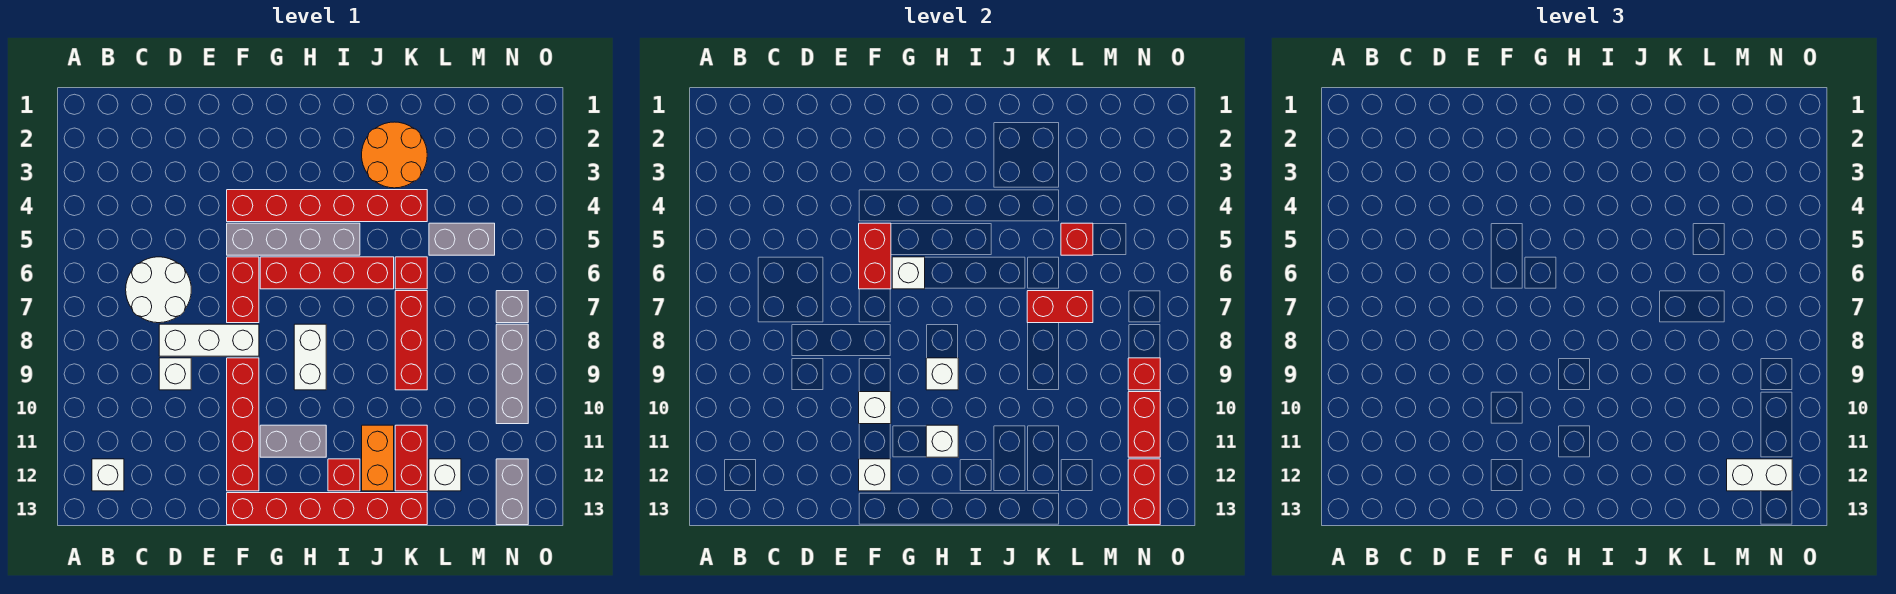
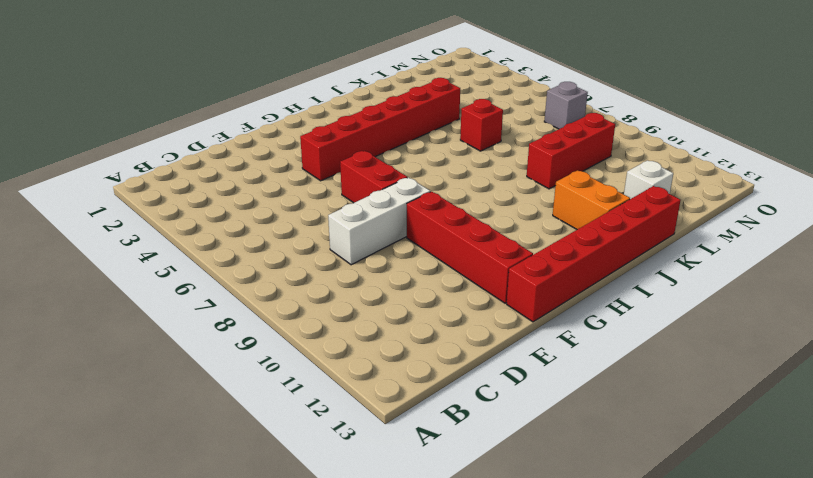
red 1x3 brick [527,113,615,189] -> red 1x3 brick turned to [395,291,427,390]
none -> white 1x1 brick [92,459,124,491]
none -> white 2x2 round brick [126,257,191,323]
none -> white 1x1 brick [159,358,191,390]
none -> grey 1x4 brick [227,223,360,255]

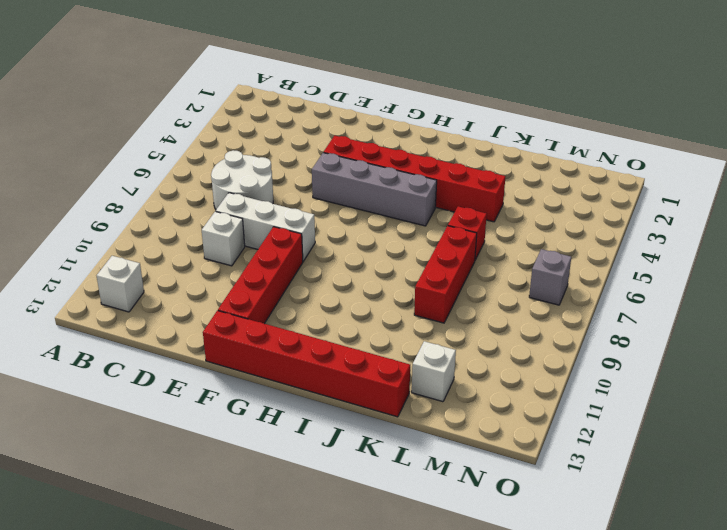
none -> red 1x2 brick [227,257,259,323]
none -> red 1x4 brick [260,257,394,289]
none -> grey 1x2 brick [260,425,326,457]
none -> white 1x2 brick [294,324,326,390]

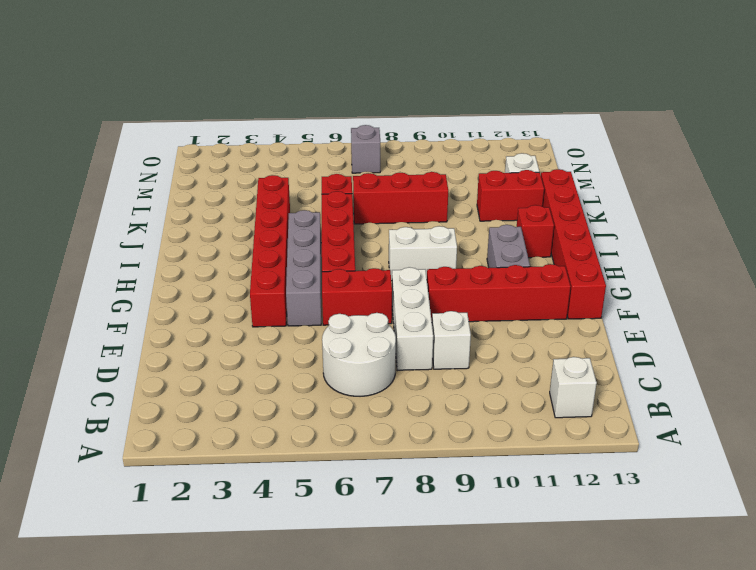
none -> orange 2x2 round brick [362,122,427,188]
none -> orange 1x2 brick [362,425,394,491]
none -> grey 1x2 brick [429,223,495,255]
none -> grey 1x3 brick [496,324,528,424]

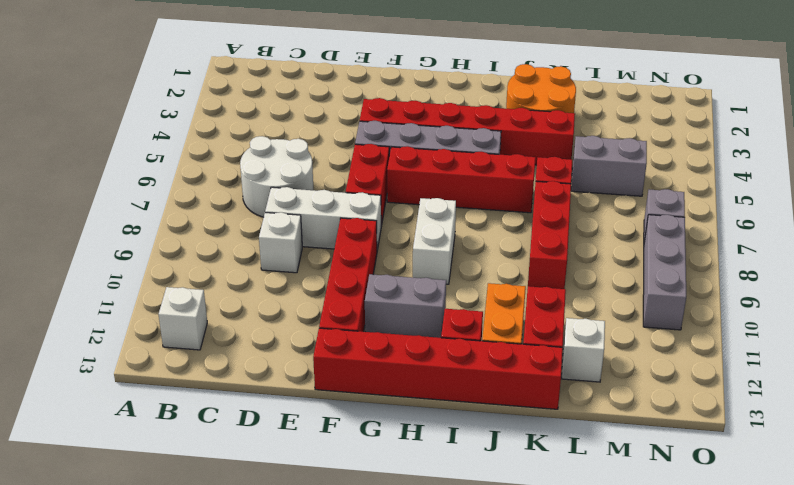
none -> grey 1x2 brick [496,459,528,525]
none -> red 1x2 brick [859,223,891,289]
none -> white 1x1 brick [859,392,891,424]
none -> white 1x1 brick [859,459,891,491]

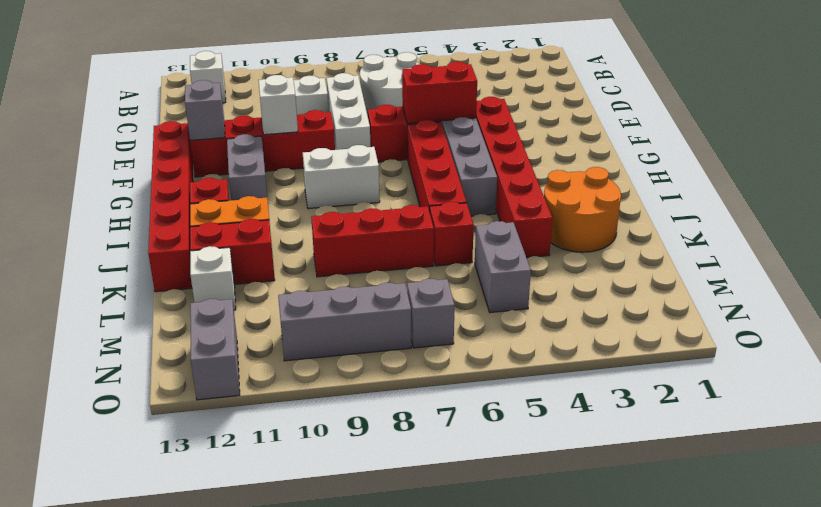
grey 1x1 brick [185,80,225,140] -> white 1x1 brick [859,459,891,491]
grey 1x2 brick [190,299,240,400] -> grey 1x2 brick turned to [496,459,528,525]
none -> white 1x1 brick [892,257,925,289]
none -> white 1x1 brick [926,358,958,390]
none -> white 1x1 brick [926,425,958,457]
none -> red 1x2 brick [1027,291,1093,323]

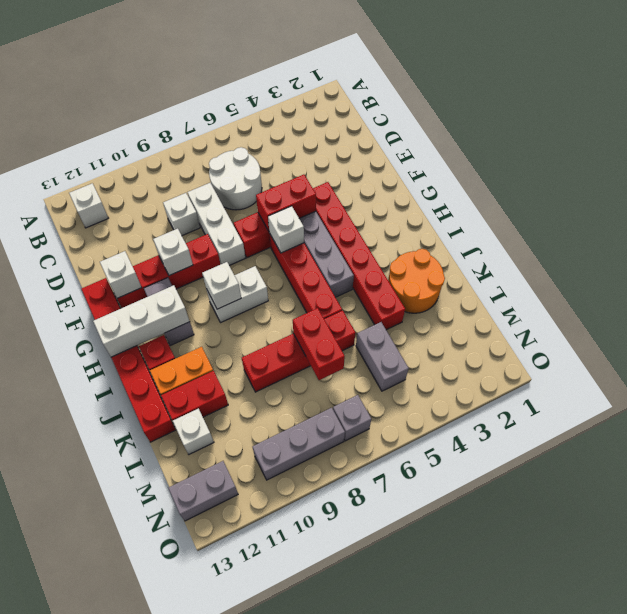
white 1x3 brick [93,285,190,357] -> white 1x1 brick [926,425,958,457]
none -> red 1x1 brick [1061,223,1093,255]
none -> red 1x1 brick [1128,358,1160,390]
none -> red 1x2 brick [1128,392,1160,457]
none -> red 1x2 brick [1128,459,1160,525]

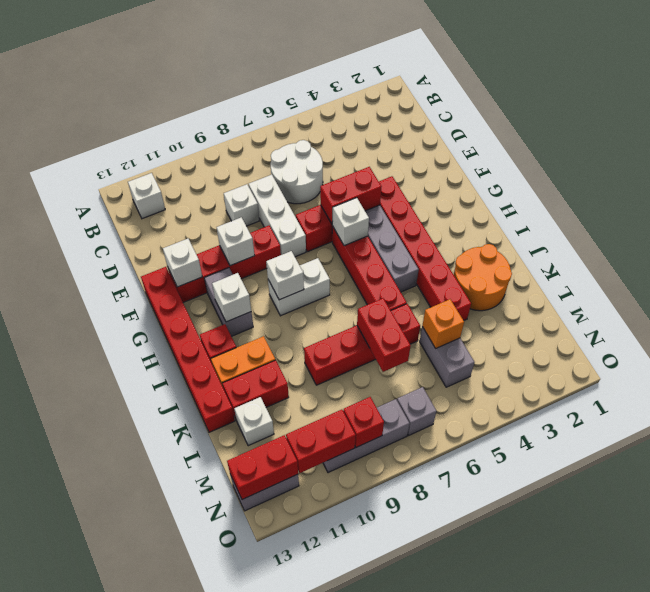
orange 1x1 brick [422,299,464,348] -> red 1x1 brick [1061,223,1093,255]
none -> white 1x2 brick [1727,459,1792,491]

